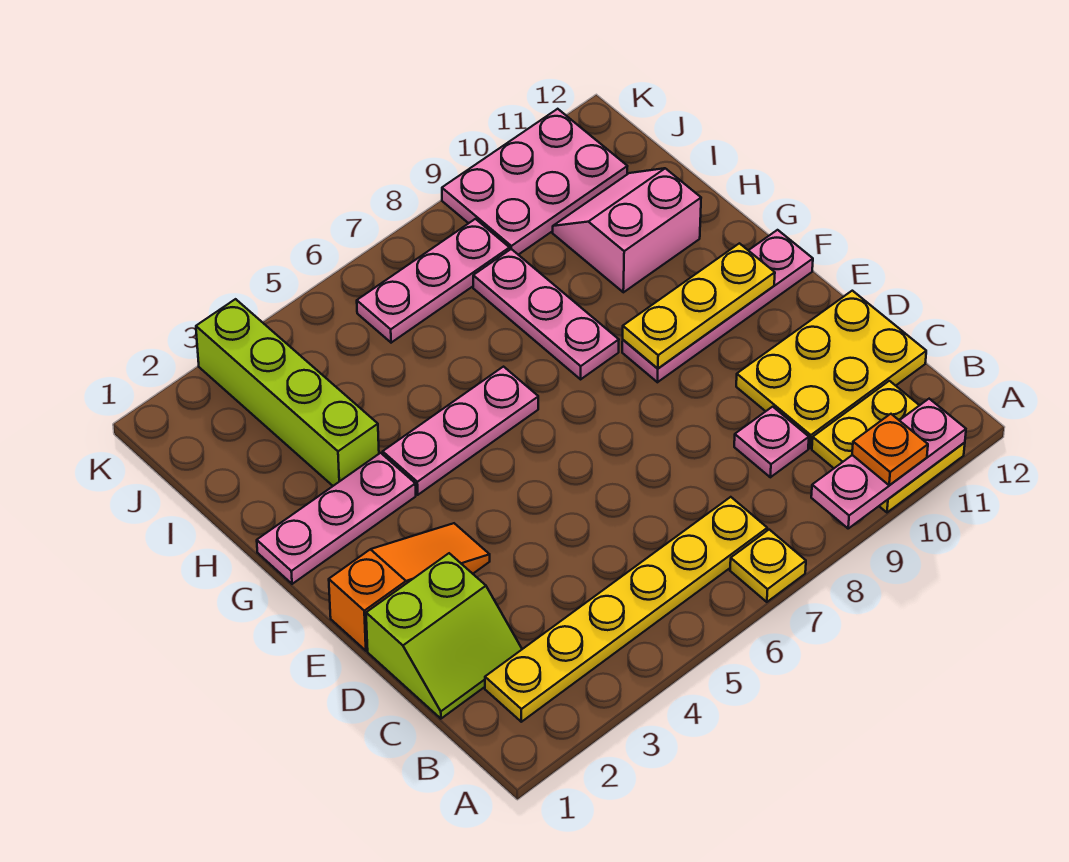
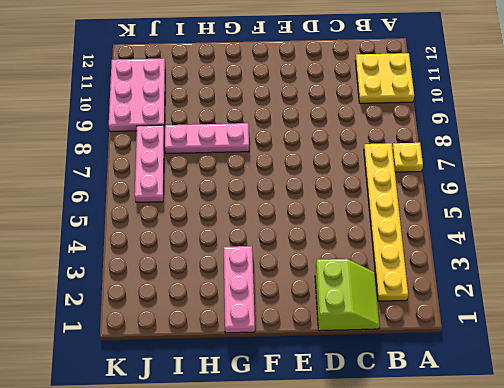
none -> pink 1x1 plate [734,407,809,477]
none -> yellow 2x3 plate [736,291,926,448]
none -> orange 1x3 slope [329,523,490,651]

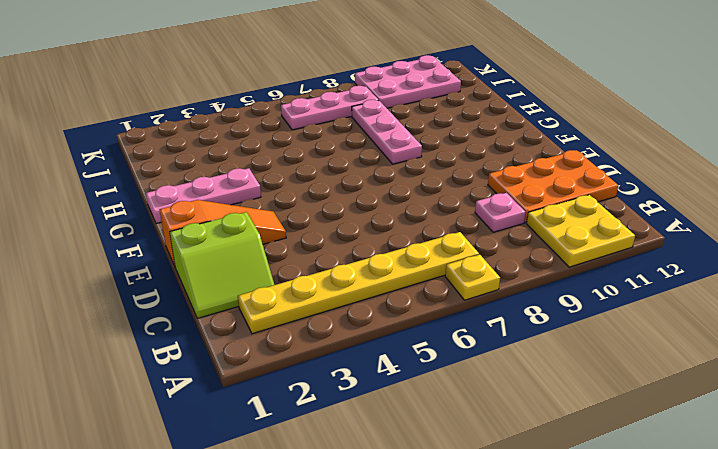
orange 2x3 plate [488,150,618,223] -> yellow 2x3 plate [736,291,926,448]
none -> pink 1x4 plate [622,230,813,382]
none -> pink 1x3 plate [383,367,538,495]
none -> lime 1x4 brick [196,299,379,486]

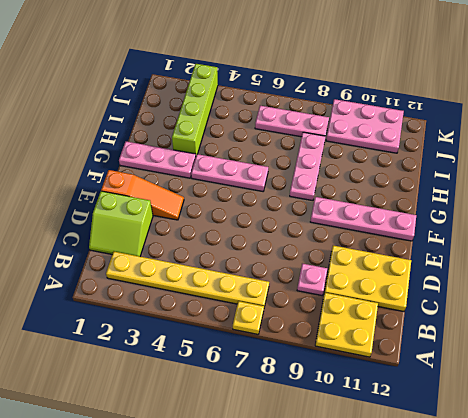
none -> pink 2x2 slope [553,168,701,292]
none -> pink 1x3 plate [811,399,966,528]
none -> yellow 1x3 plate [623,243,775,368]

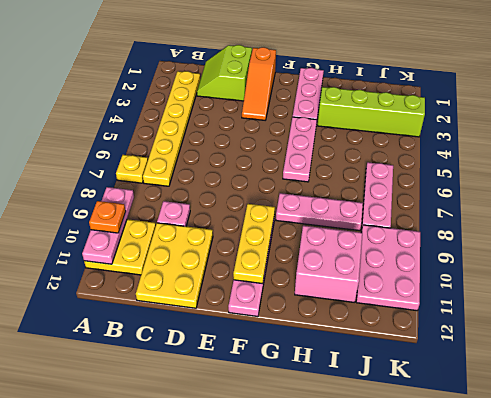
pink 2x2 brick [295,226,362,303] -> pink 2x2 slope [553,168,701,292]

